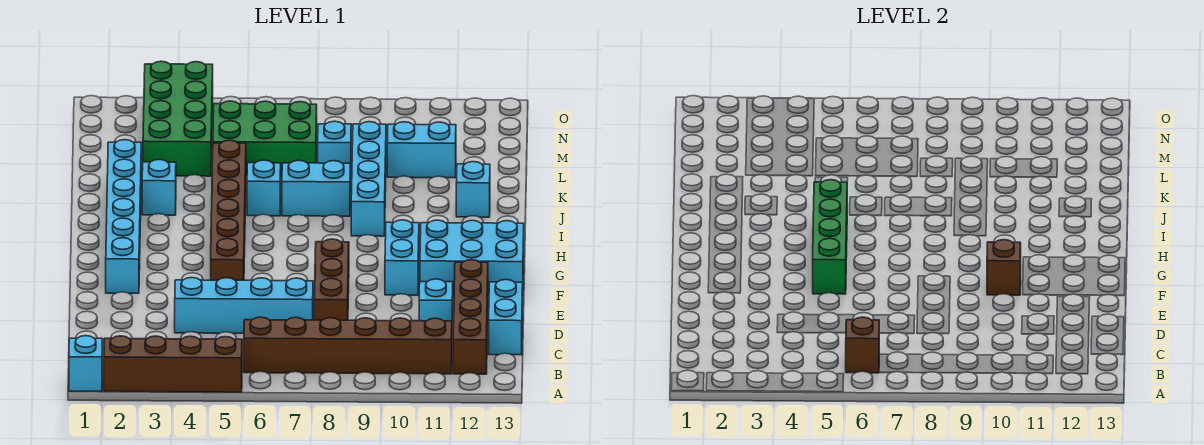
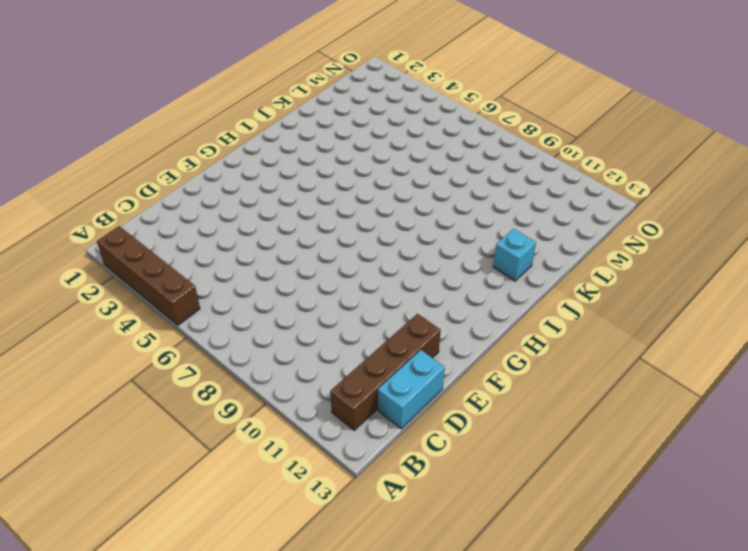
none -> cyan 1x1 brick [69,336,102,391]
none -> brown 1x6 brick [244,317,452,374]
none -> cyan 1x4 brick [175,277,313,333]

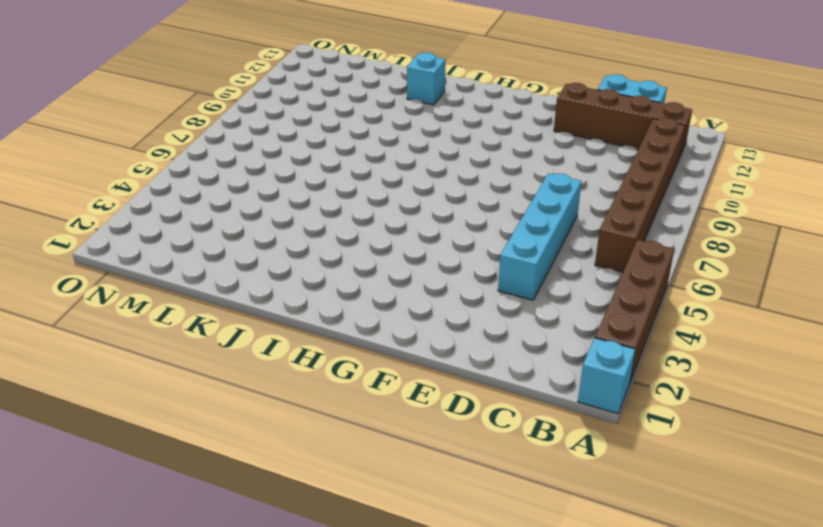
none -> brown 1x3 brick [314,239,349,320]
none -> cyan 1x1 brick [419,279,453,330]
none -> cyan 1x6 brick [106,140,141,293]

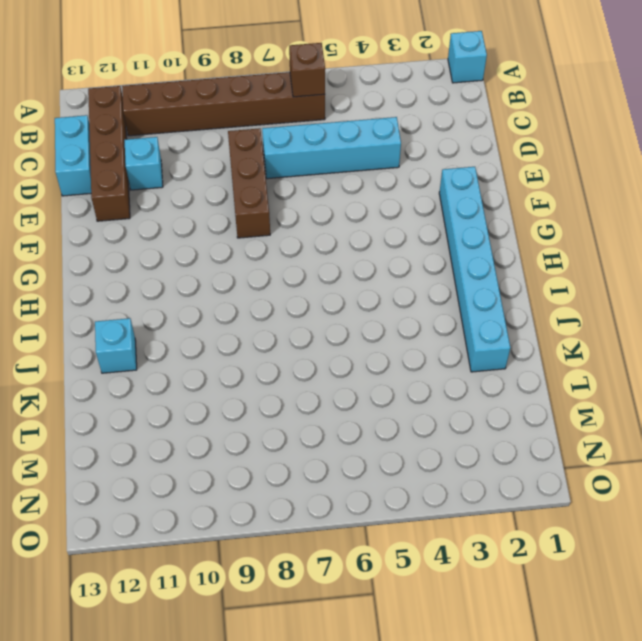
none -> brown 1x4 brick [104,336,242,392]
none -> brown 1x6 brick [211,140,246,280]
none -> cyan 1x2 brick [385,220,419,295]

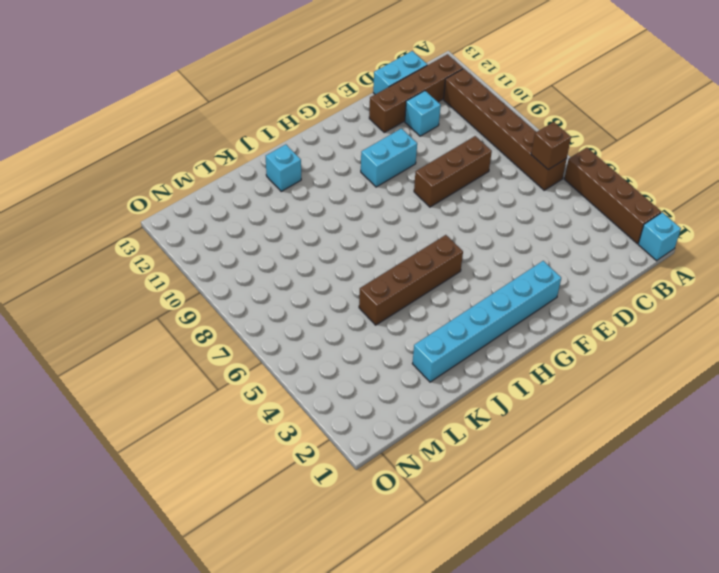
brown 1x4 brick [359,235,463,325] -> brown 1x6 brick [211,140,246,280]
none -> cyan 1x4 brick [175,277,313,333]
none -> cyan 2x3 brick [420,220,524,296]
none -> cyan 1x4 brick [351,122,386,236]

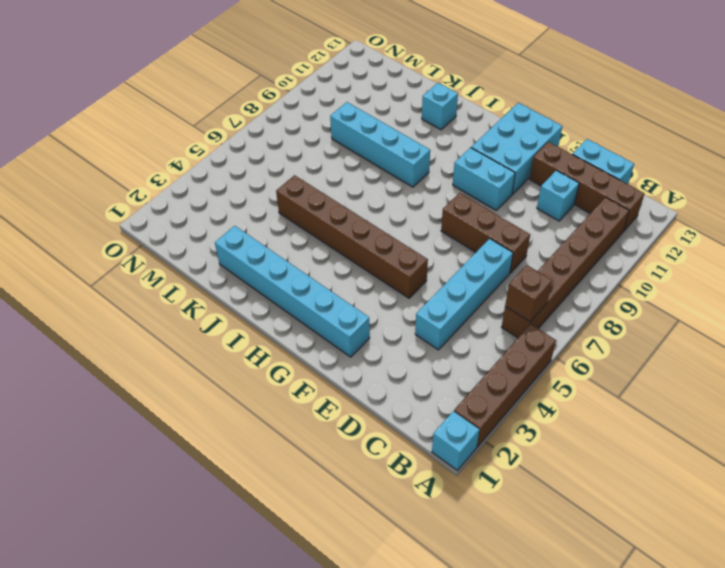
none -> cyan 1x1 brick [142,160,176,215]
none -> cyan 1x1 brick [247,160,281,216]
none -> cyan 1x2 brick [282,160,350,216]

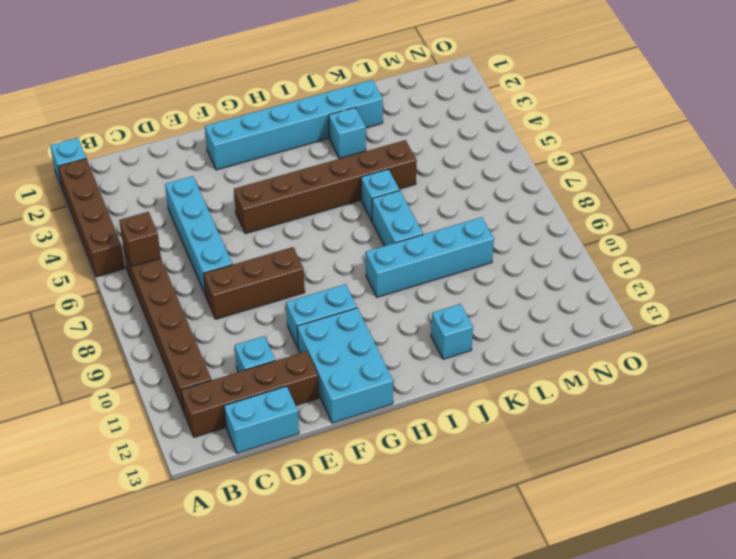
none -> green 2x4 brick [143,61,213,176]
none -> green 2x3 brick [213,101,317,177]
none -> cyan 1x1 brick [318,121,351,177]

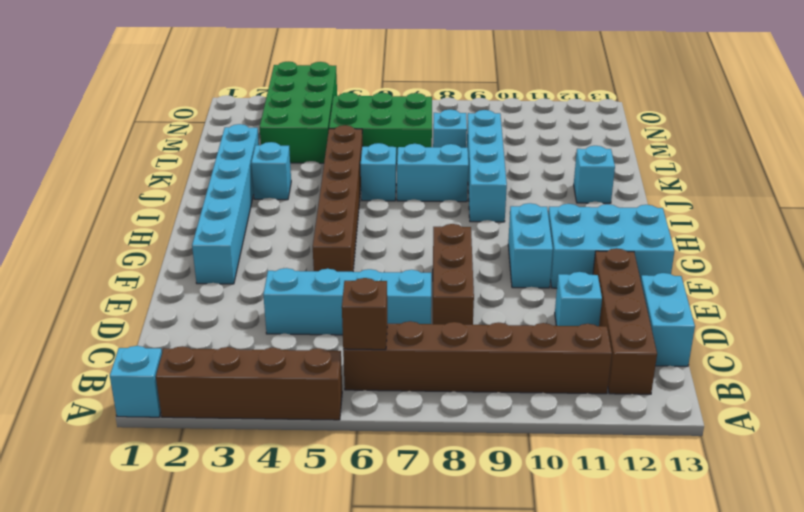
none -> cyan 1x2 brick [387,122,456,178]
none -> green 1x4 brick [813,180,847,294]
none -> brown 1x1 brick [987,240,1021,295]

